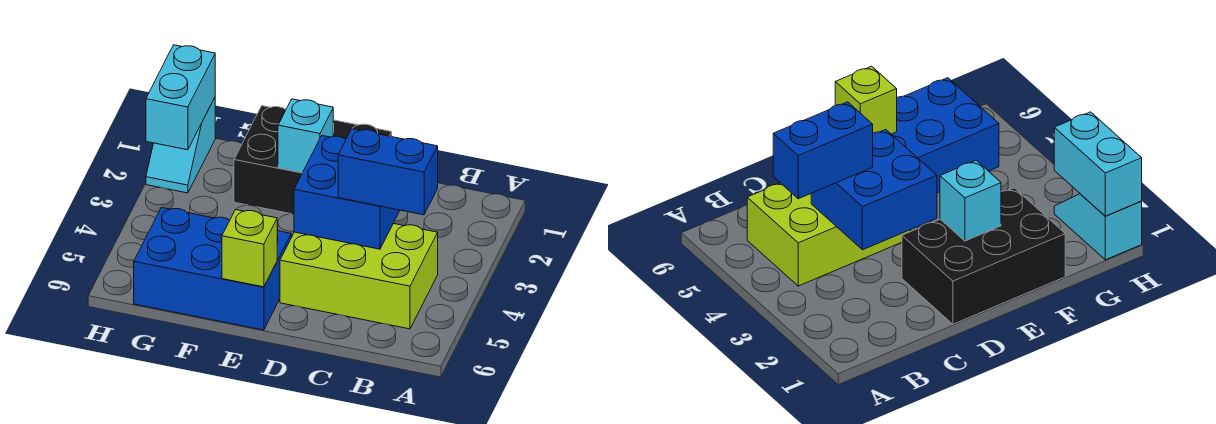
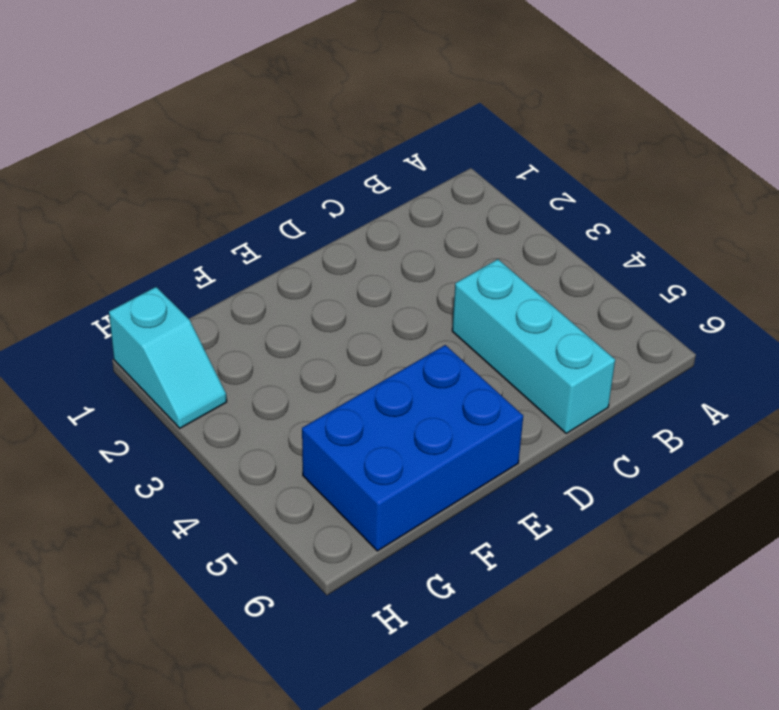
cyan 1x3 brick [452,259,615,433] -> lime 2x3 brick [280,223,438,329]
none -> black 2x3 brick [234,106,392,214]
none -> blue 2x2 brick [294,136,400,249]

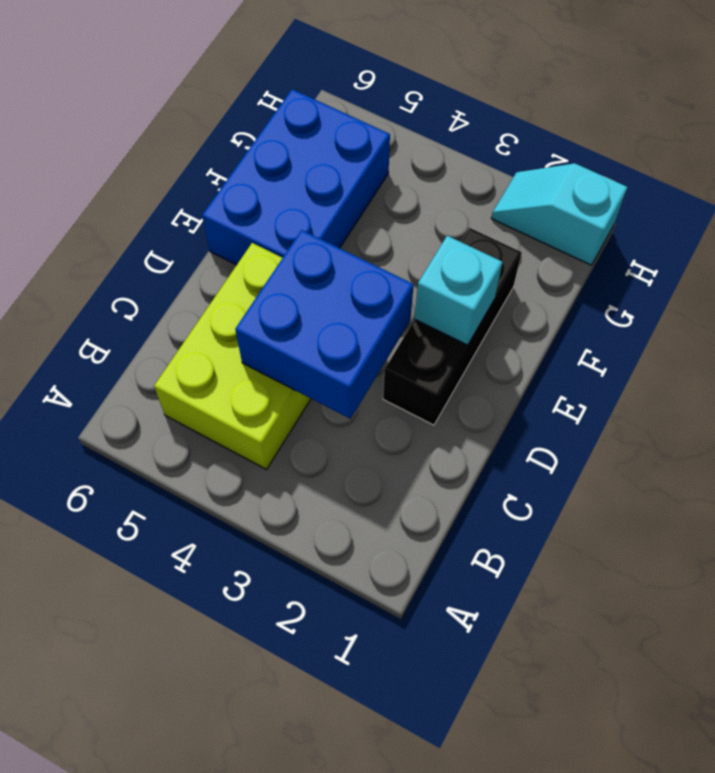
black 1x3 brick [383,228,522,425] -> black 2x3 brick [234,106,392,214]
none -> lime 1x1 brick [222,210,277,287]
none -> cyan 1x2 brick [146,45,215,150]

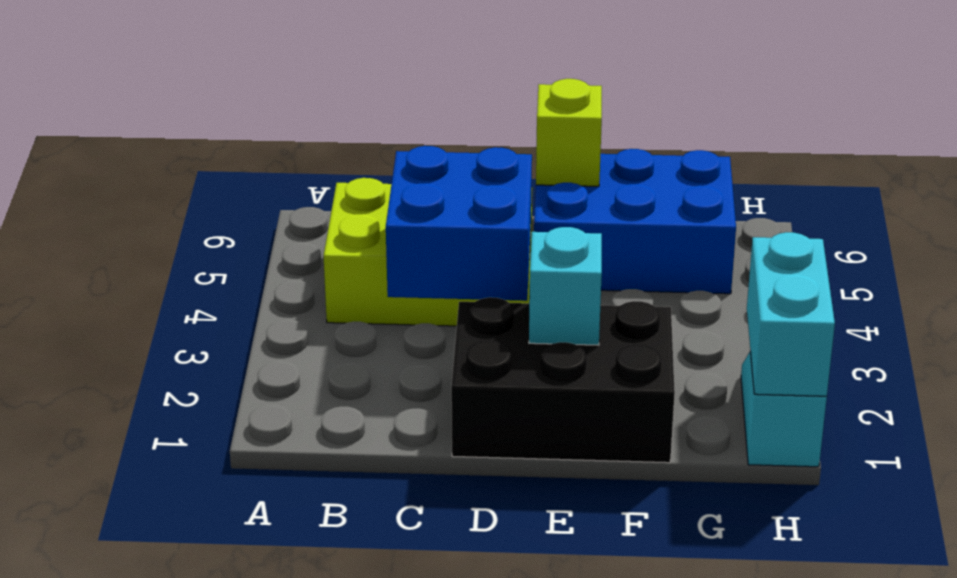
none -> blue 1x2 brick [338,129,438,215]

